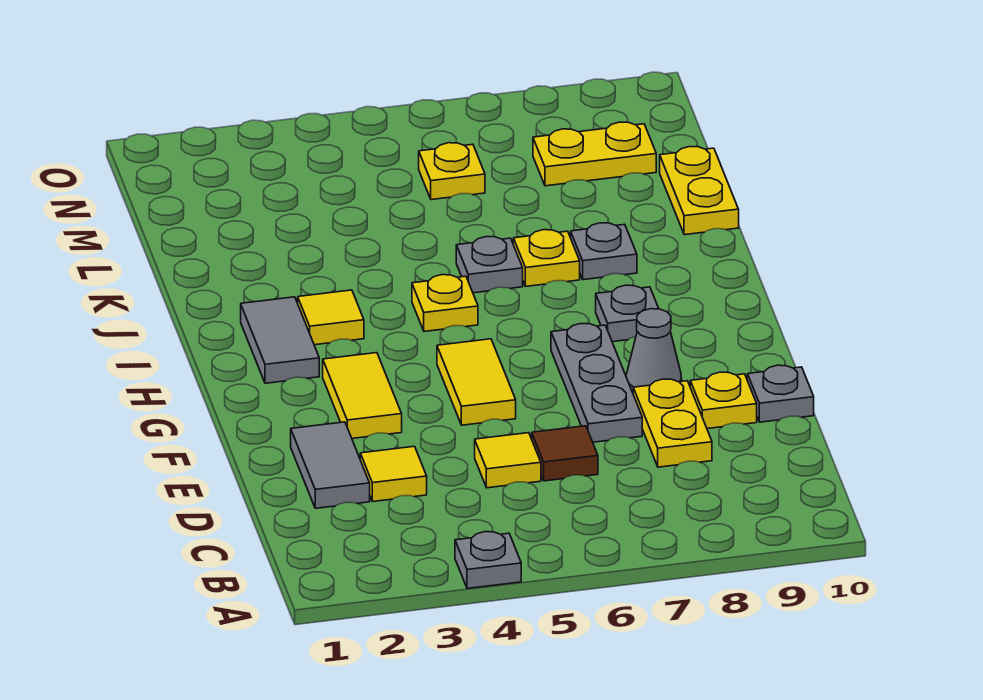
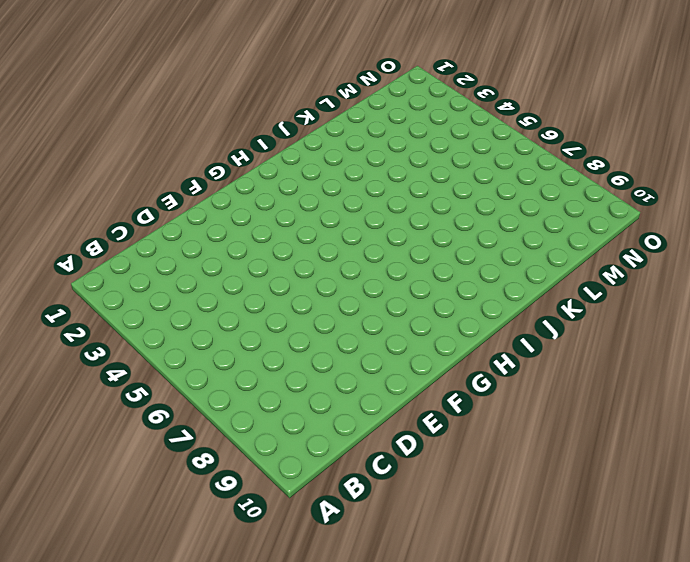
none -> grey 1x1 plate [455,532,521,589]
none -> grey 1x2 tile [291,422,370,508]
none -> yellow 1x1 tile [360,446,427,502]

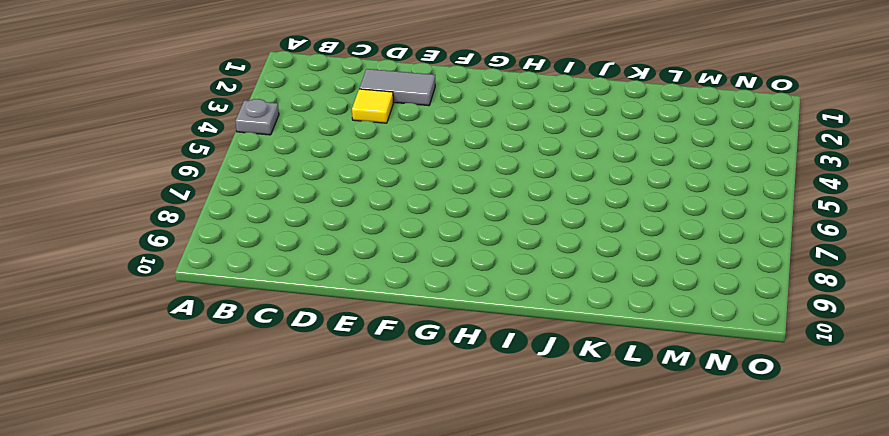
none -> yellow 1x1 tile [475,433,541,488]
none -> brown 1x1 tile [532,426,598,481]
none -> yellow 1x2 plate [633,379,712,467]

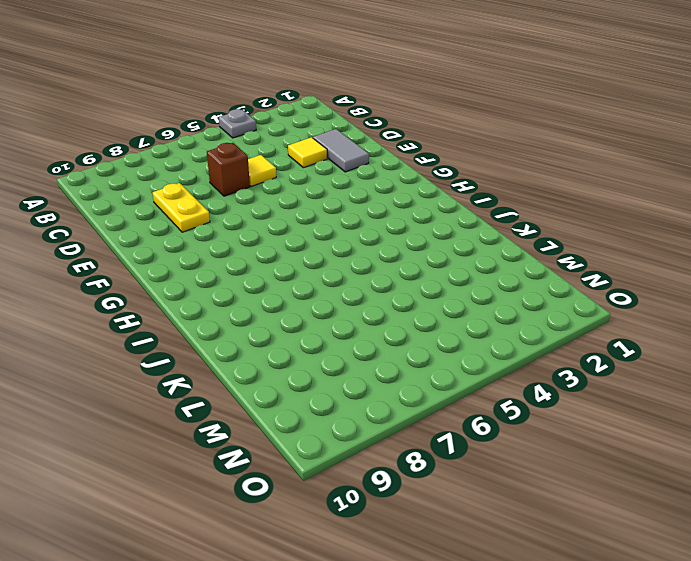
brown 1x1 brick [207,143,250,196] -> brown 1x1 tile [532,426,598,481]
none -> grey 1x3 plate [551,324,642,442]
none -> yellow 1x1 plate [690,372,757,429]
none -> grey 1x1 plate [747,365,814,422]

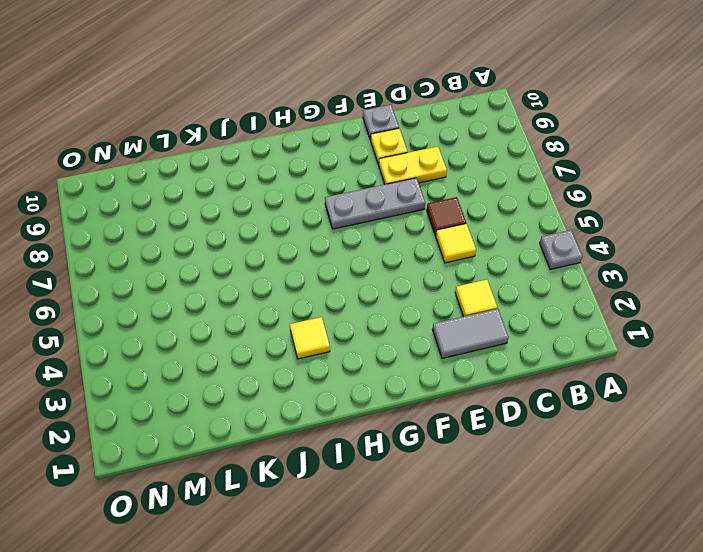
none -> yellow 1x2 tile [323,353,402,438]
none -> yellow 1x2 tile [437,339,516,425]
none -> grey 1x1 cone [626,309,682,392]

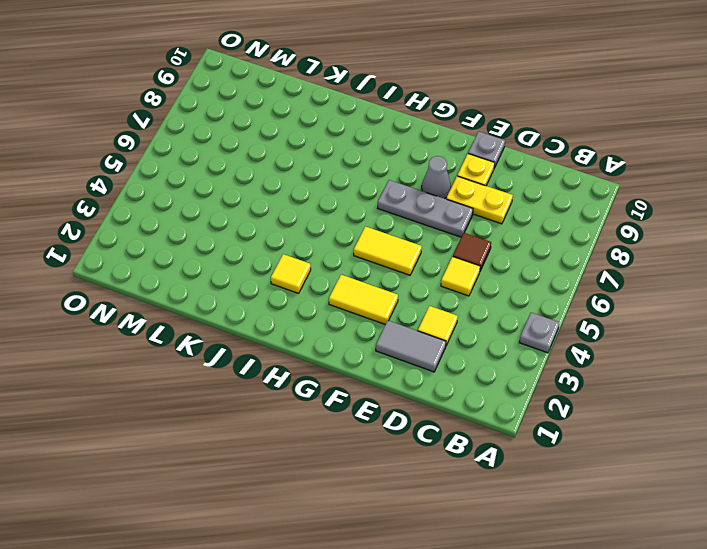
none -> grey 1x2 tile [241,297,319,383]
none -> grey 1x1 plate [596,285,659,342]
none -> yellow 1x1 plate [412,275,478,331]

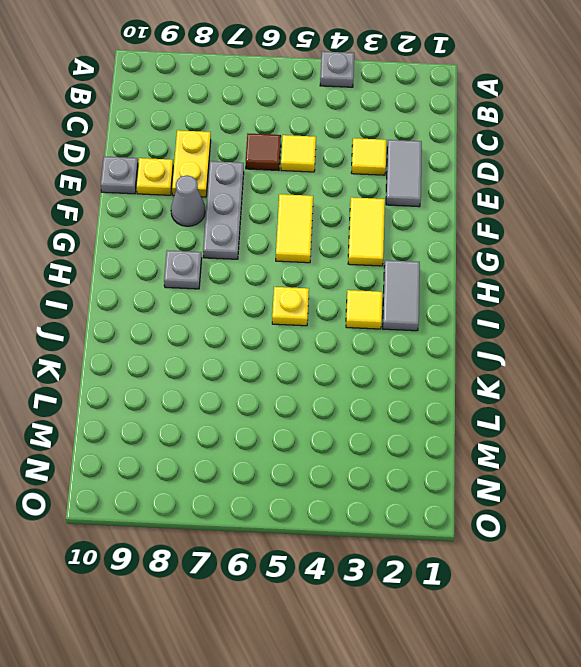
none -> grey 1x1 plate [456,237,523,293]
none -> yellow 1x1 plate [513,230,580,286]
none -> grey 1x1 plate [571,223,637,280]

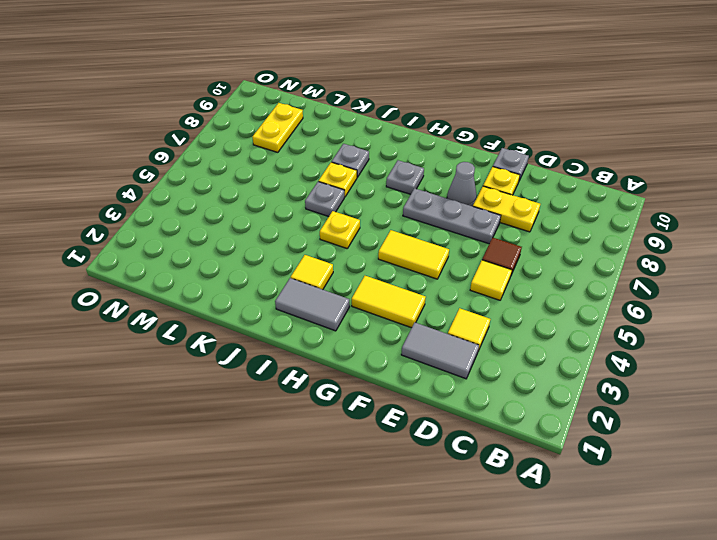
none -> grey 1x1 plate [455,532,521,589]
none -> yellow 1x2 plate [660,147,739,235]
none -> yellow 1x1 plate [419,143,485,200]

